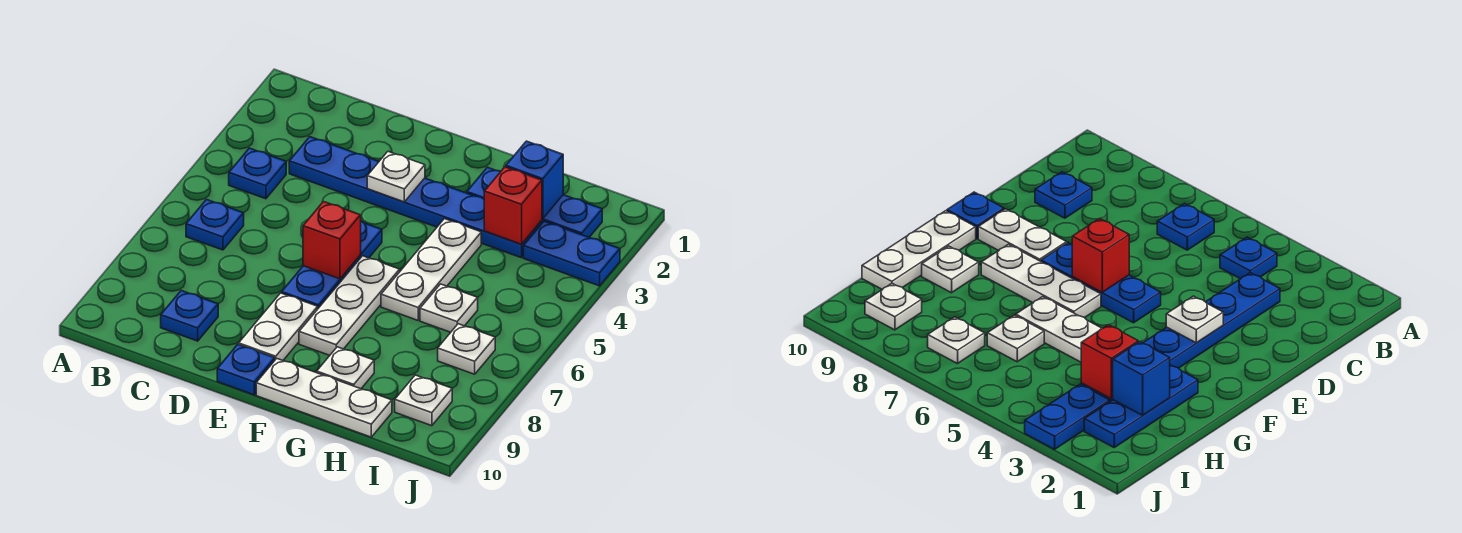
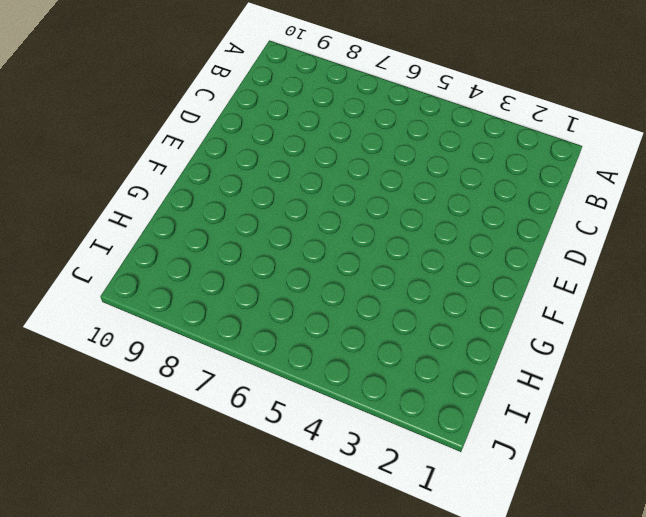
none -> blue 1x1 plate [229,148,286,199]
none -> blue 1x1 plate [186,200,244,250]
none -> blue 1x6 plate [289,137,542,258]

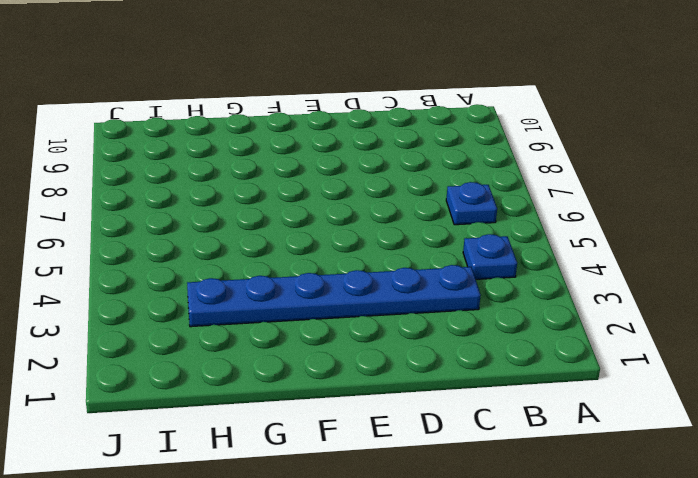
none -> blue 1x1 plate [161,291,218,341]
none -> blue 1x3 plate [282,221,382,308]
none -> white 1x2 plate [239,293,318,360]

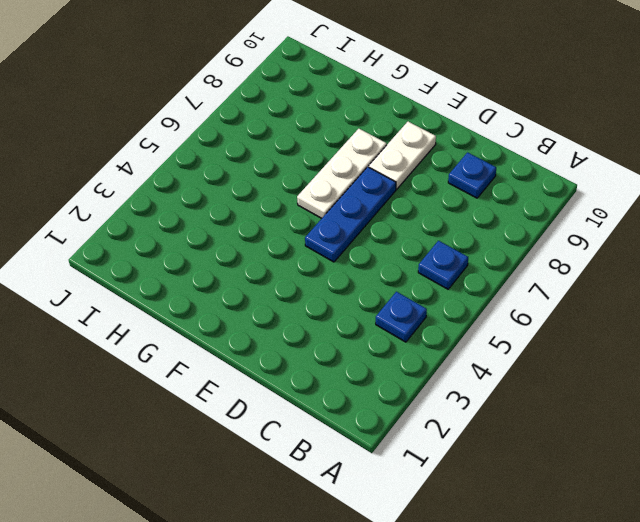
none -> blue 1x6 plate [289,137,542,258]
none -> blue 1x1 plate [217,344,275,395]
none -> white 1x3 plate [256,359,392,437]

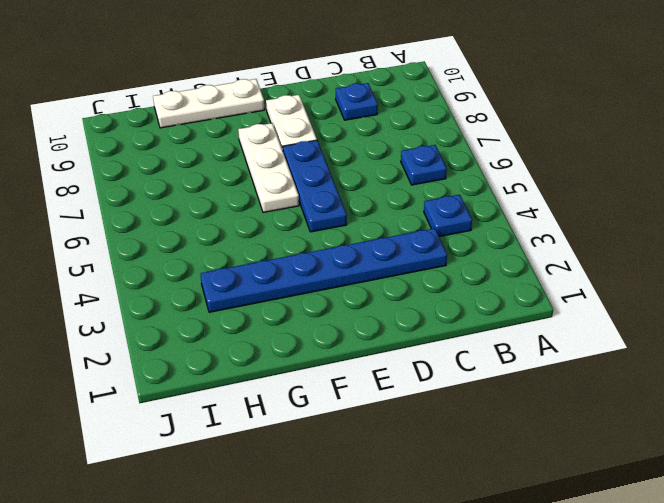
none -> blue 1x1 plate [217,344,275,395]
none -> blue 1x3 plate [467,167,602,237]
none -> white 1x3 plate [381,219,481,320]

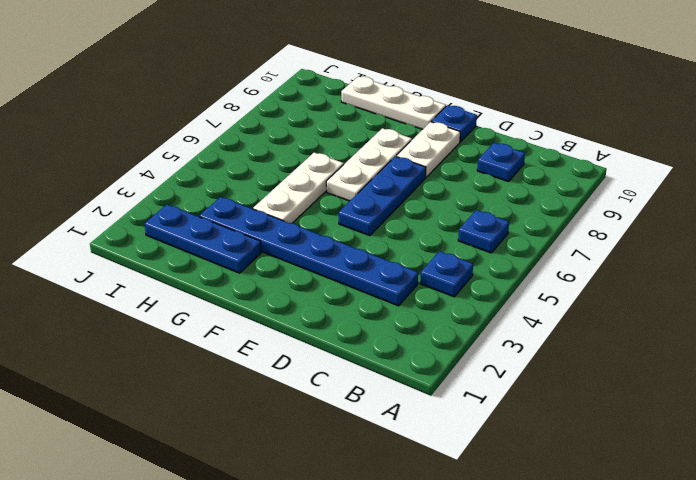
none -> white 1x1 plate [317,347,374,389]
none -> white 1x1 plate [420,284,478,332]
none -> blue 1x2 plate [523,221,620,286]

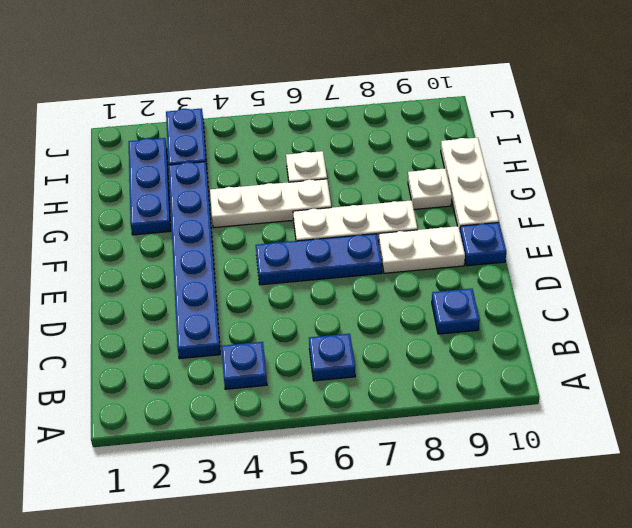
none -> white 1x1 plate [438,324,495,374]
none -> white 1x1 plate [395,375,452,426]
none -> white 1x1 plate [367,152,425,202]

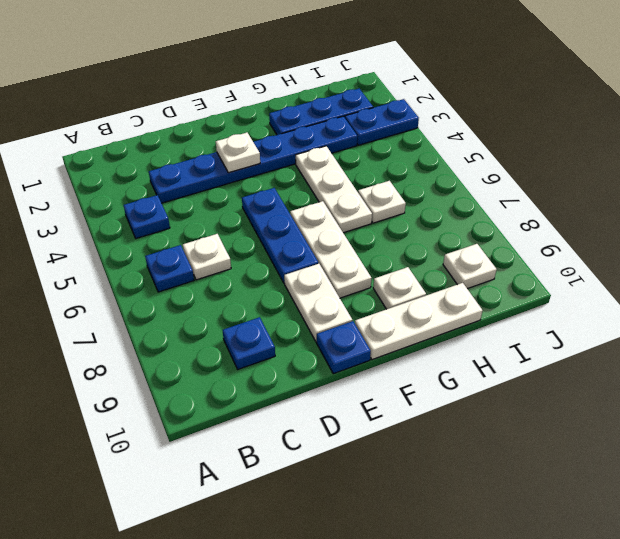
white 1x1 plate [183,234,231,280] -> white 1x1 plate moved to [438,324,495,374]
none -> red 1x1 brick [303,202,361,279]
none -> blue 1x1 brick [506,141,563,219]
none -> red 1x1 brick [484,167,542,244]

